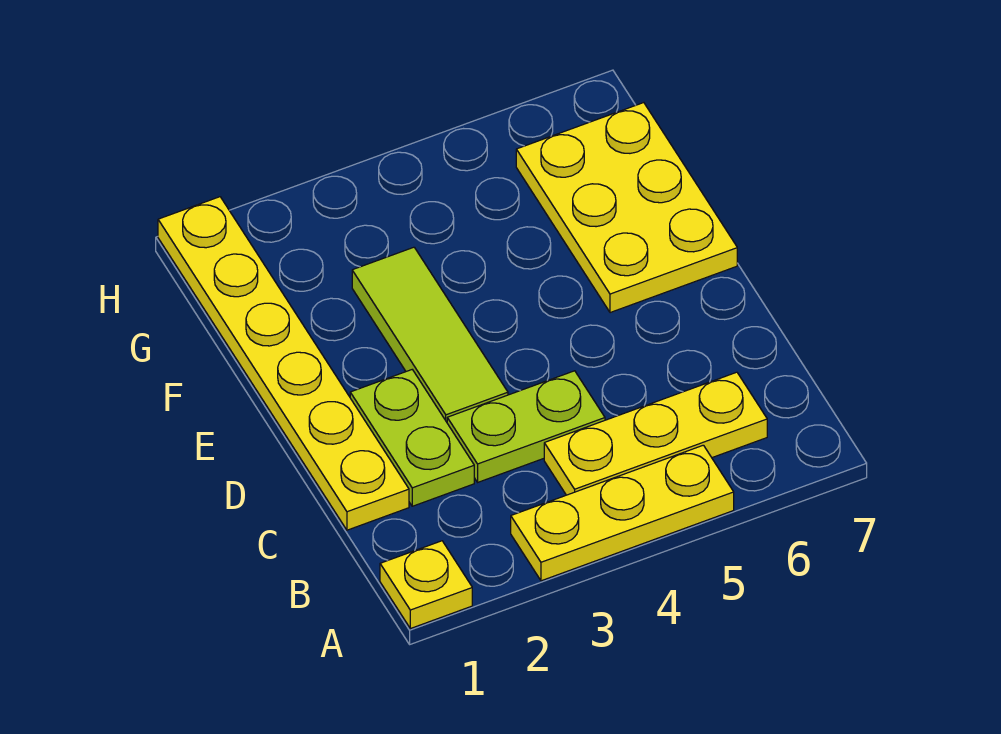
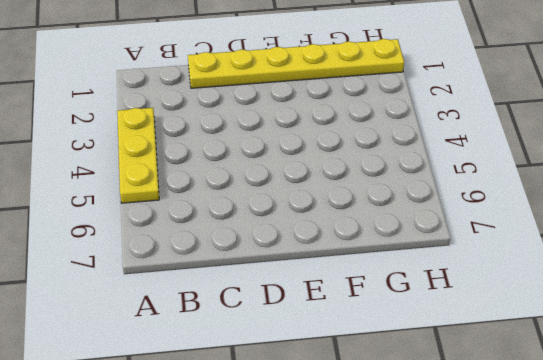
none -> yellow 1x1 plate [380,541,472,629]
none -> yellow 1x3 plate [544,372,767,495]

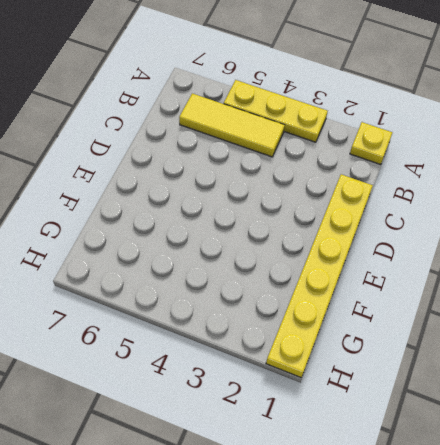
yellow 1x3 tile [179,93,285,157] -> yellow 1x3 plate [544,372,767,495]
none -> lime 1x2 plate [350,370,474,506]
none -> lime 1x2 plate [447,371,605,482]

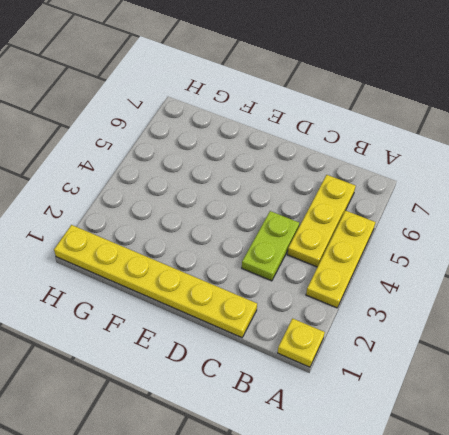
none -> lime 1x2 plate [350,370,474,506]
none -> lime 1x3 tile [352,247,508,422]

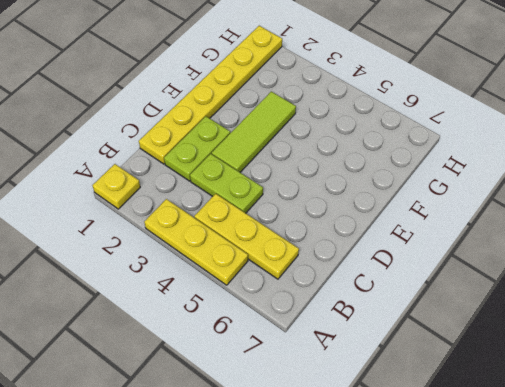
none -> yellow 2x3 plate [516,103,737,313]

